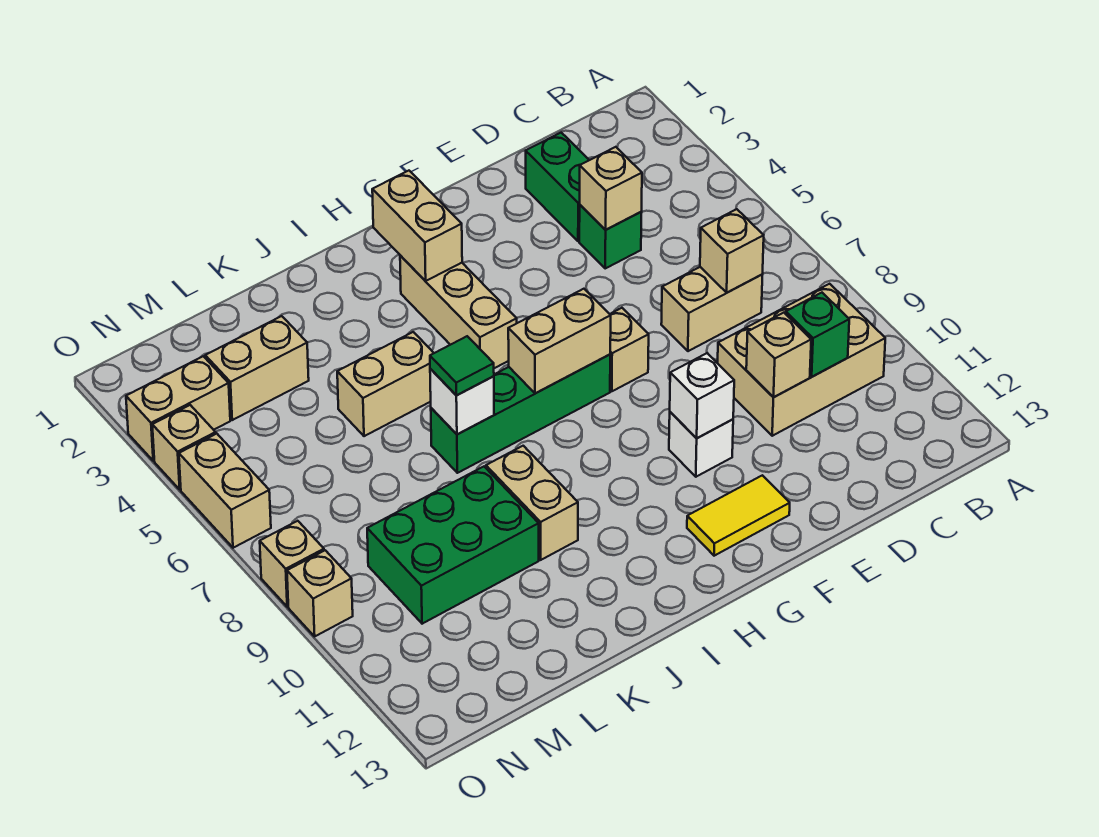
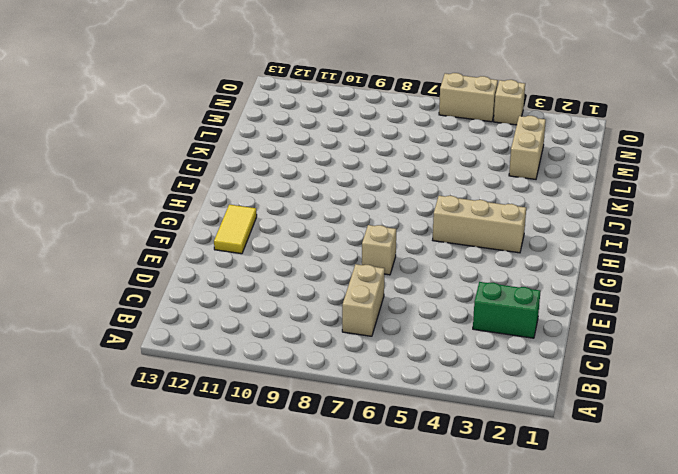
none -> tan 2x3 brick [718,284,885,436]
none -> green 1x1 brick [579,205,642,268]
none -> white 1x1 brick [669,412,733,477]

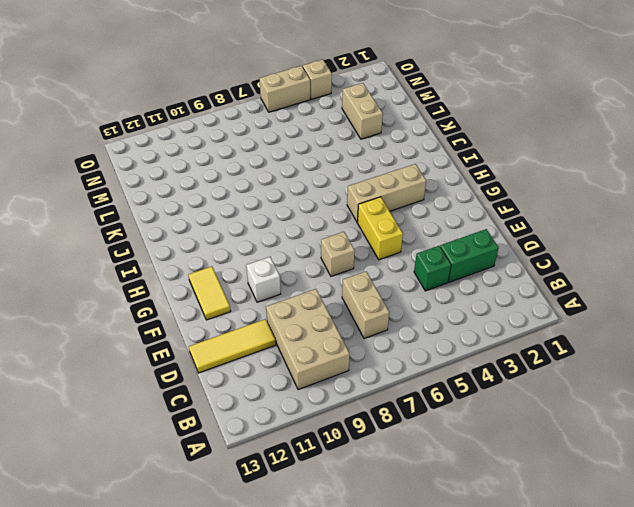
yellow 1x3 tile [189,319,276,373] -> none
yellow 1x2 brick [358,197,403,260] -> none
none -> green 1x4 brick [431,355,610,473]
none -> tan 1x2 brick [337,332,434,436]
none -> tan 1x2 brick [486,446,578,560]

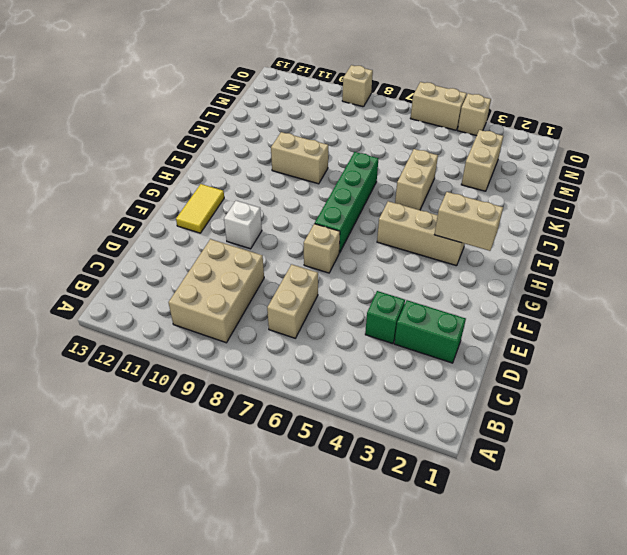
none -> green 2x3 brick [367,467,539,624]
none -> tan 1x2 brick [126,356,230,461]
none -> tan 1x1 brick [260,521,324,607]

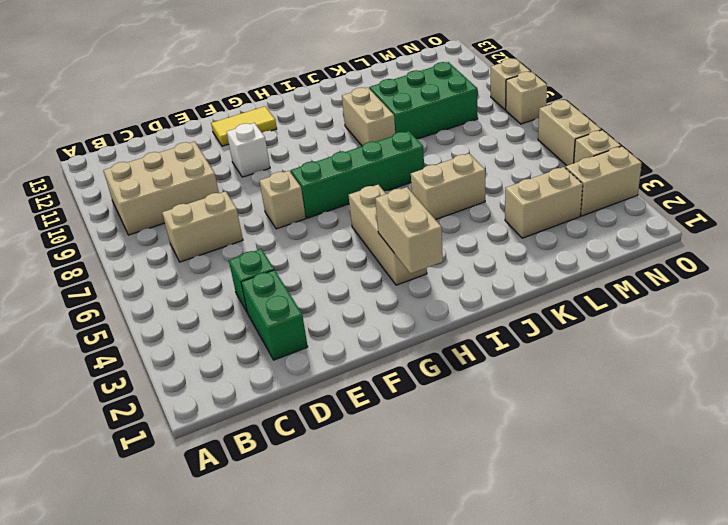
none -> tan 1x1 brick [700,209,764,293]
none -> green 1x1 brick [786,293,849,377]
none -> tan 1x1 brick [580,147,642,230]

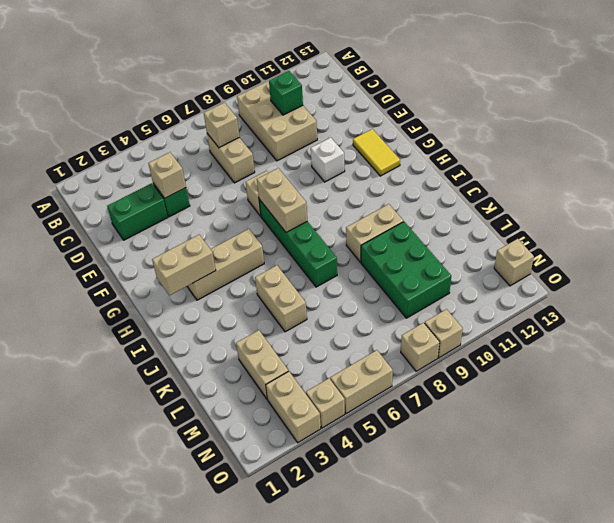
tan 1x1 brick [494,239,534,286] -> tan 1x1 brick moved to [746,313,811,397]
none -> white 1x1 brick [670,353,734,438]
none -> white 1x1 brick [430,369,494,434]
none -> green 1x1 tile [430,336,494,395]

